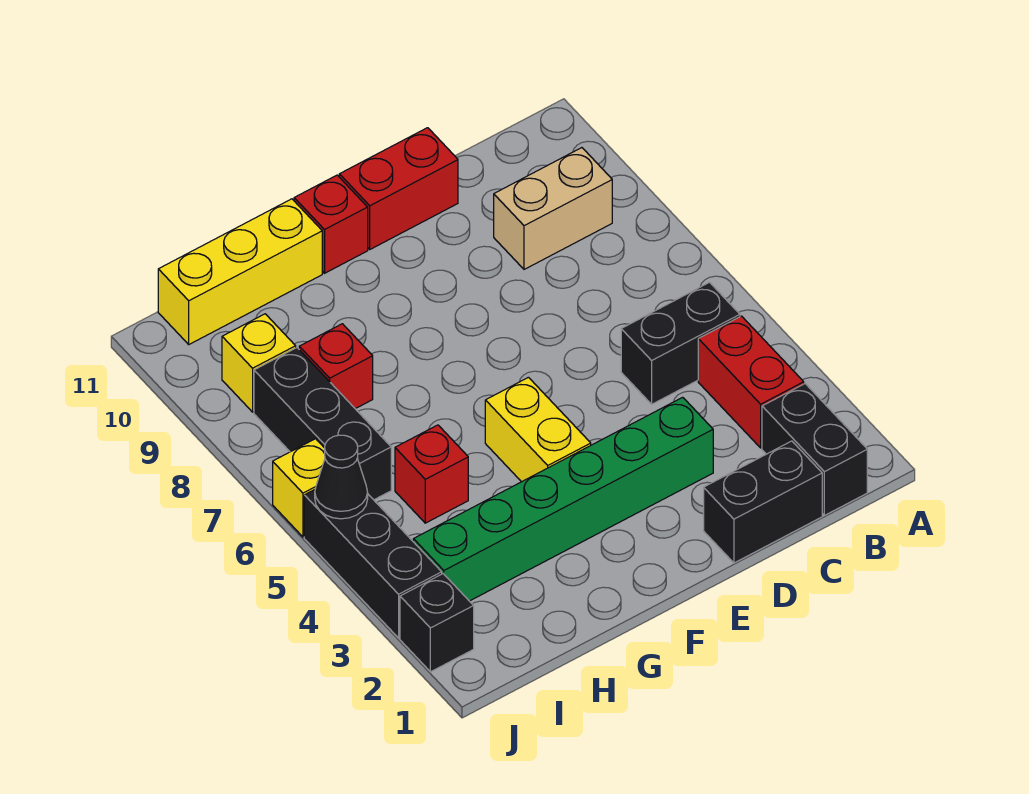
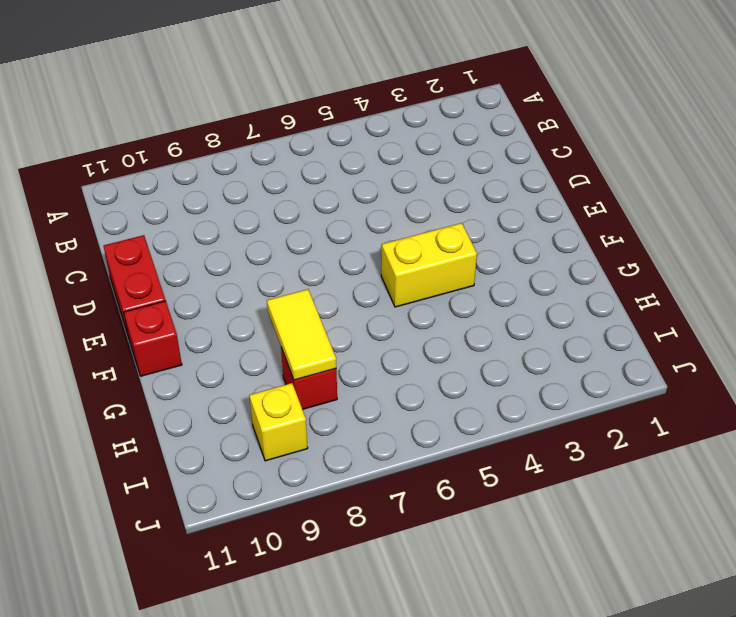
yellow 1x2 tile [267,289,336,380] -> none
none -> black 1x2 brick [762,384,867,515]
none -> red 1x2 brick [698,316,804,448]
none -> black 1x2 brick [621,282,740,404]

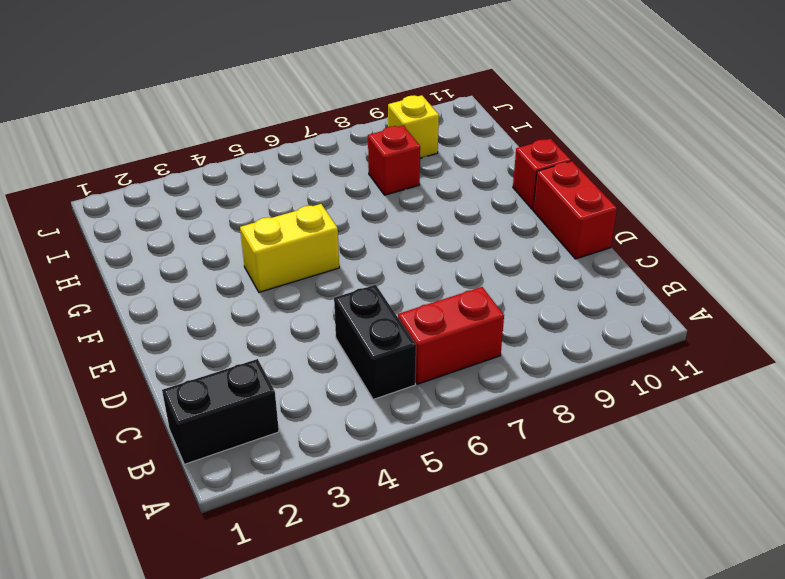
red 1x2 brick [398,287,504,384] -> red 1x2 brick moved to [698,316,804,448]
none -> tan 1x2 brick [494,148,612,269]
none -> black 1x2 brick [704,441,822,563]
none -> green 1x6 brick [413,397,713,601]

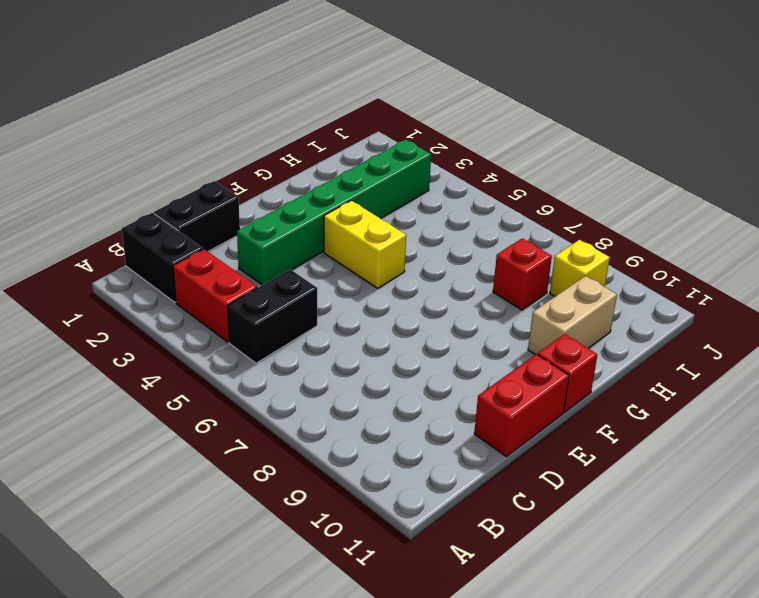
tan 1x2 brick [528,276,617,355] -> tan 1x2 brick moved to [494,148,612,269]
none -> yellow 1x3 brick [158,199,322,344]
none -> red 1x1 brick [395,425,468,523]
none -> black 1x3 brick [254,348,391,500]

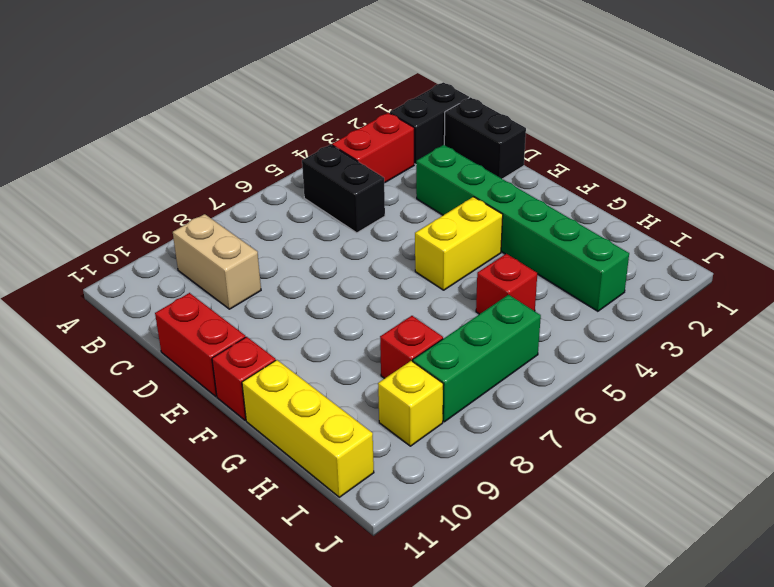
green 1x3 brick [413,295,541,422] -> black 1x3 brick [254,348,391,500]
none -> black 1x1 brick [400,574,474,672]
none -> black 1x3 brick [304,490,442,638]
none -> yellow 1x1 brick [273,439,325,537]

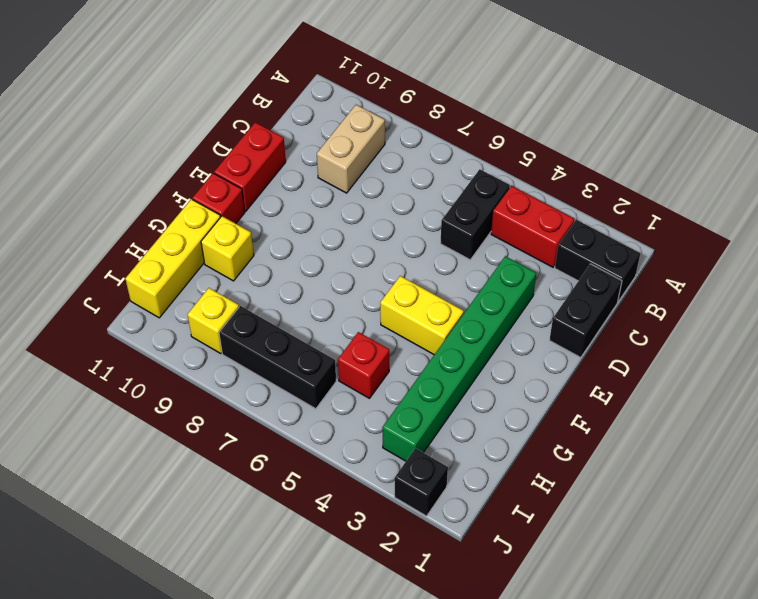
yellow 1x1 brick [201,216,254,281] -> yellow 1x1 brick moved to [273,439,325,537]
none -> red 1x1 brick [299,324,373,409]
none -> black 1x3 brick [304,490,442,638]
none -> black 1x1 cone [315,435,368,519]

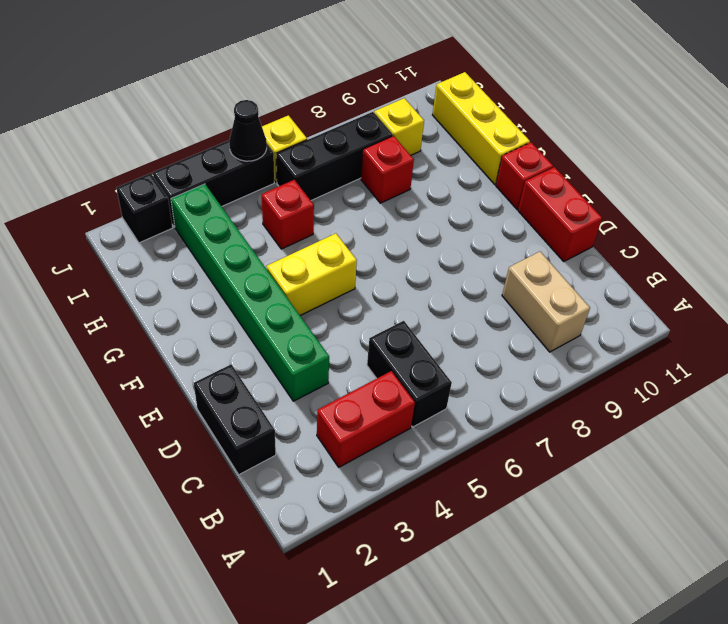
none -> black 1x2 brick [762,384,867,515]

